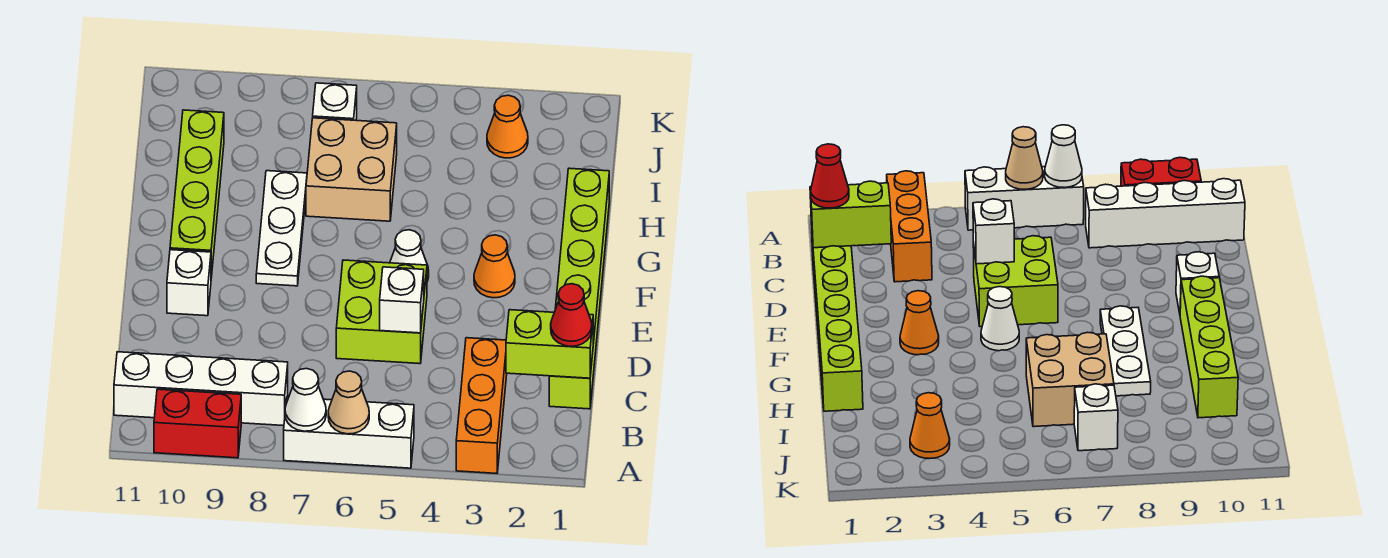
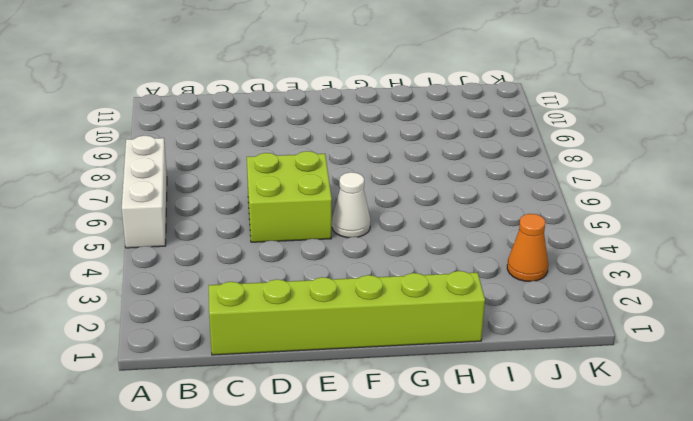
none -> orange 1x3 brick [456,338,507,473]
none -> red 1x2 brick [154,389,241,458]
none -> white 1x4 brick [114,352,288,426]

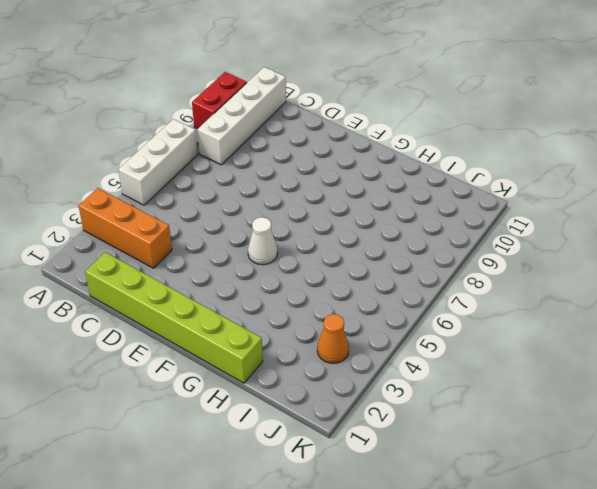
none -> lime 2x2 brick [336,260,427,364]
none -> white 1x1 brick [167,250,211,316]
none -> orange 1x1 cone [474,235,515,298]

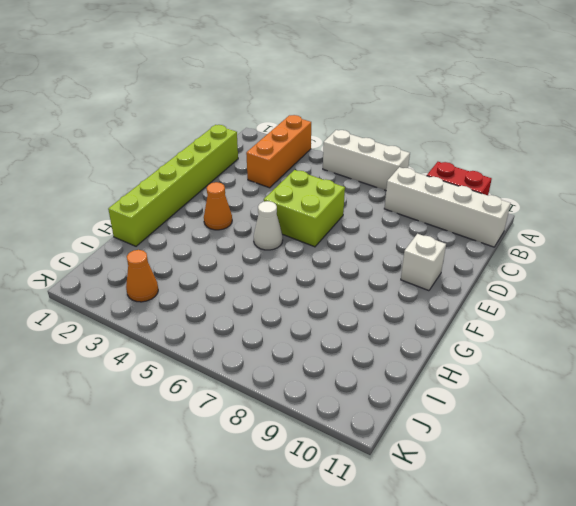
none -> white 1x3 plate [256,171,307,286]
none -> lime 1x4 brick [170,110,224,277]
none -> tan 2x2 brick [306,118,397,221]

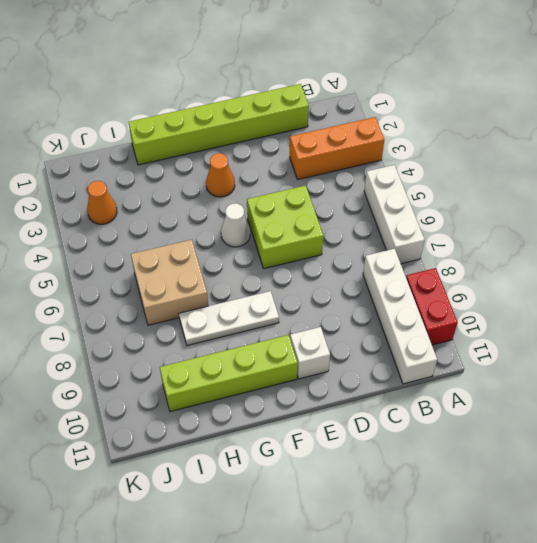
none -> white 1x1 brick [313,83,357,120]
none -> tan 1x1 cone [328,371,369,434]
none -> white 1x1 cone [285,369,326,431]

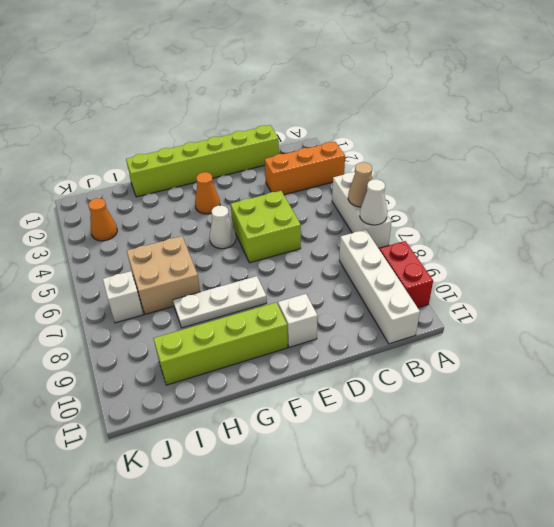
none -> lime 1x2 brick [506,310,593,378]
none -> white 1x1 brick [380,267,424,333]
none -> red 1x1 cone [551,284,592,346]

